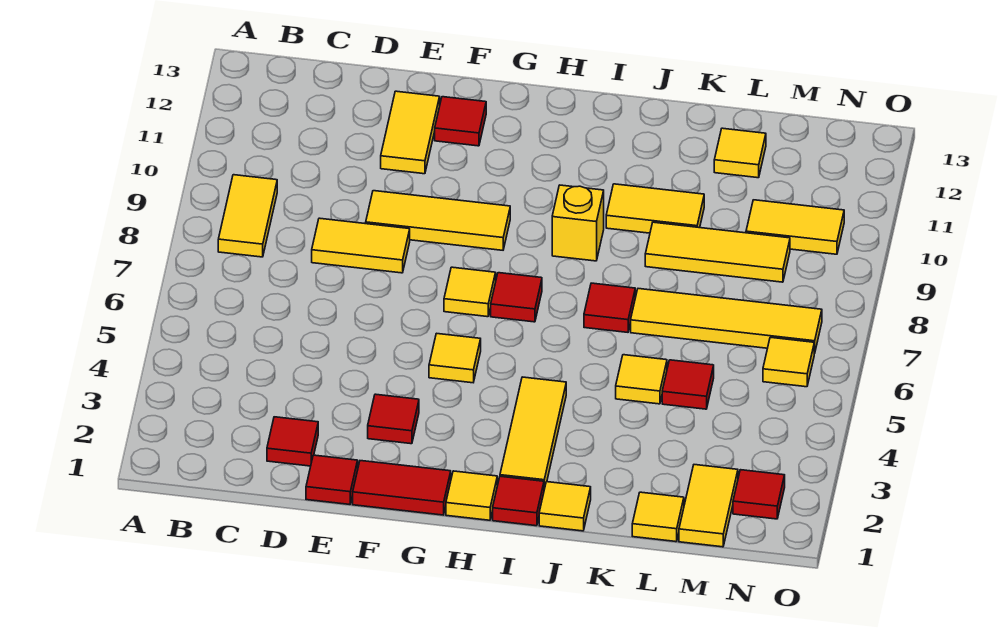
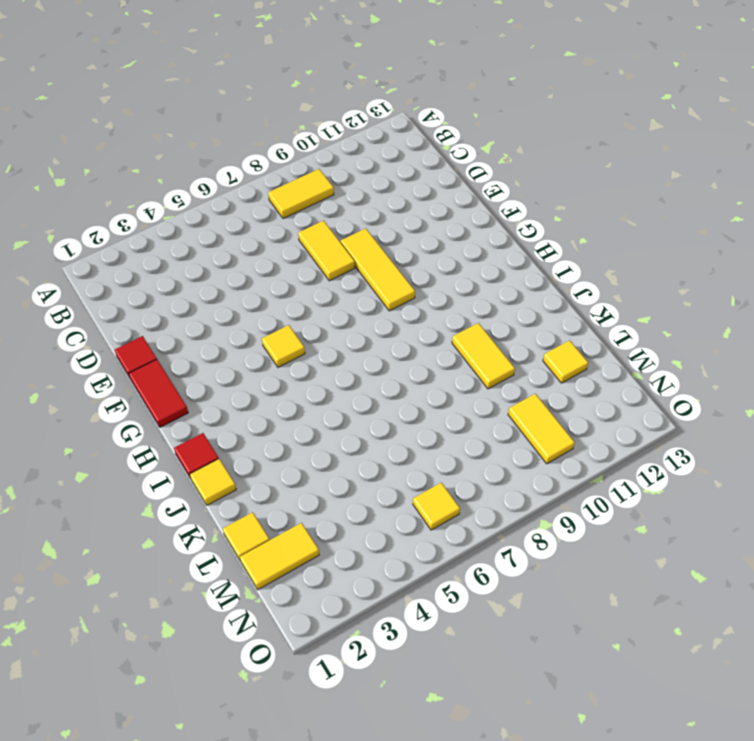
none -> red 1x1 tile [267,417,318,466]
none -> yellow 1x2 tile [381,91,440,174]
none -> red 1x1 tile [368,394,419,444]

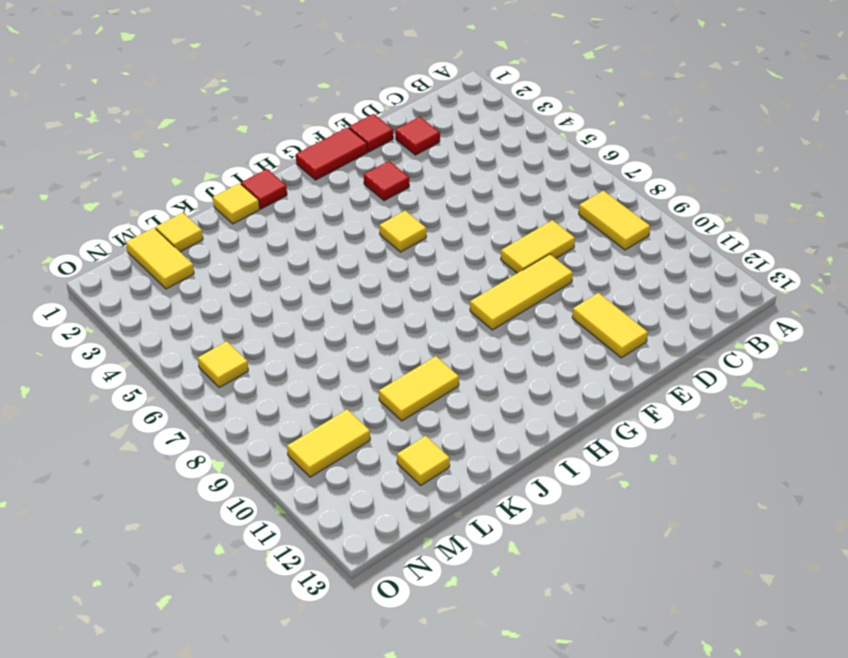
none -> red 1x1 tile [435,97,486,146]
none -> yellow 1x1 tile [444,267,496,317]
none -> yellow 1x1 tile [446,471,497,520]

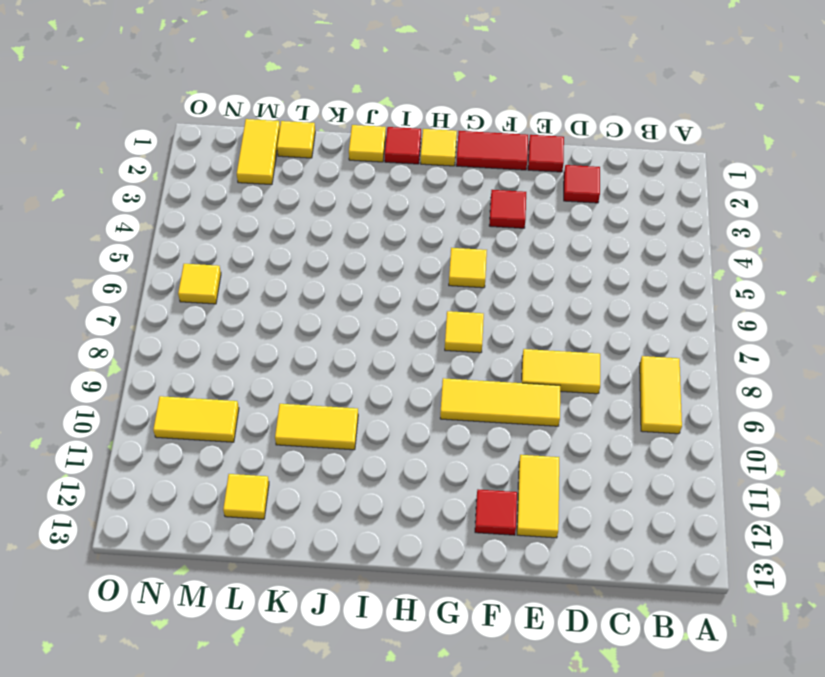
none -> red 1x1 tile [491,273,542,322]
none -> yellow 1x3 tile [500,377,566,489]
none -> yellow 1x1 brick [552,185,604,261]

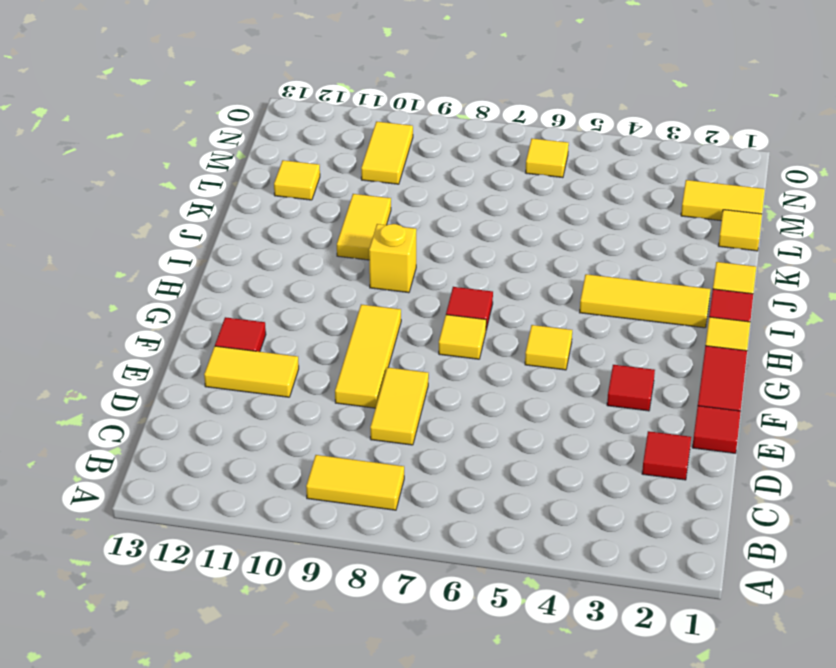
none -> red 1x1 tile [584,283,635,332]
none -> yellow 1x1 tile [616,355,667,404]
none -> yellow 1x4 tile [631,289,822,353]

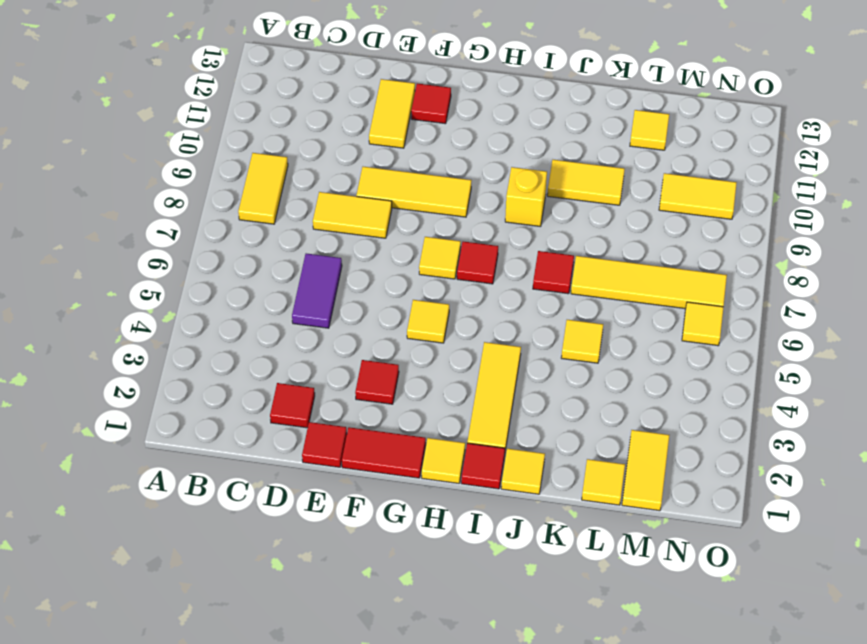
purple 1x2 tile [292,253,342,328] -> none
none -> yellow 1x3 tile [645,222,790,282]
none -> red 1x1 tile [662,360,714,409]
none -> red 1x1 tile [733,470,785,519]

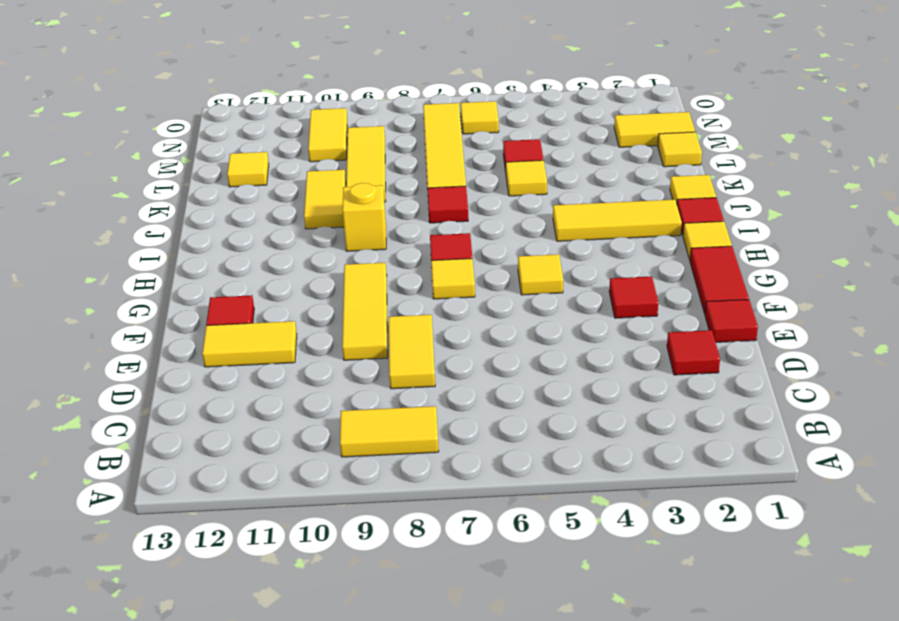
none -> red 1x1 tile [733,470,785,519]

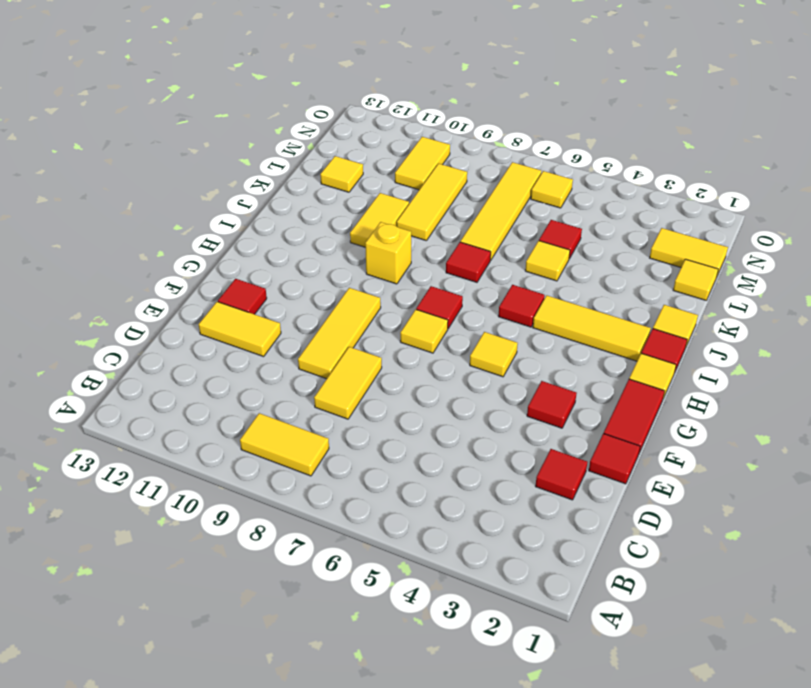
red 1x1 tile [498,285,545,327] -> red 1x1 tile moved to [733,470,785,519]

